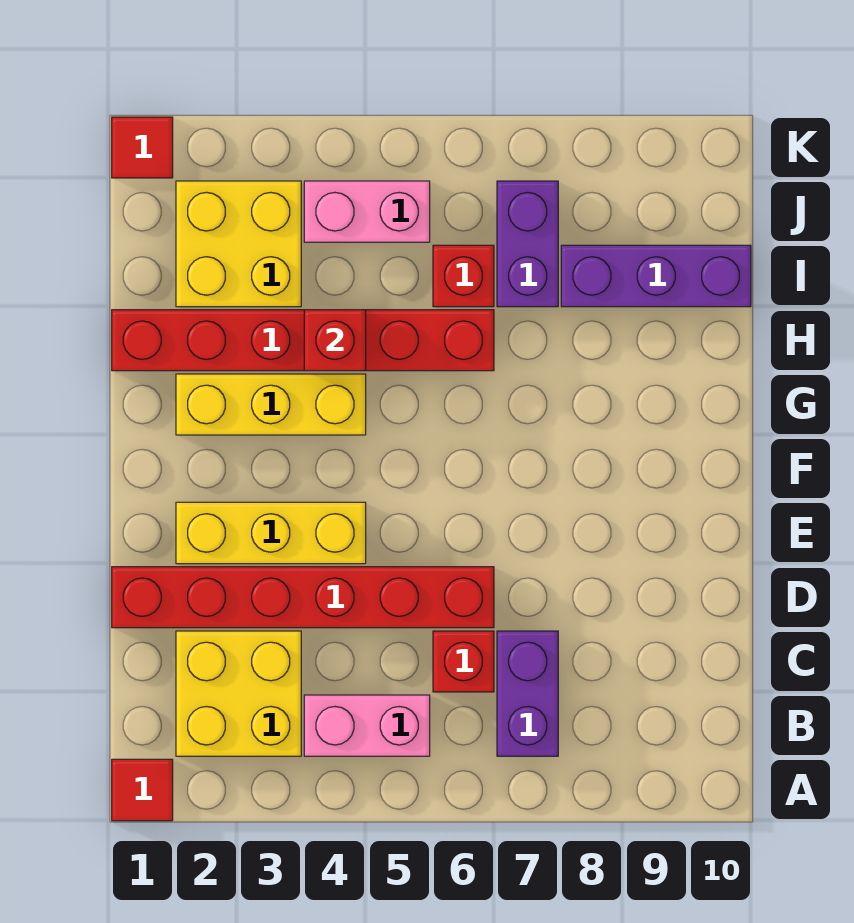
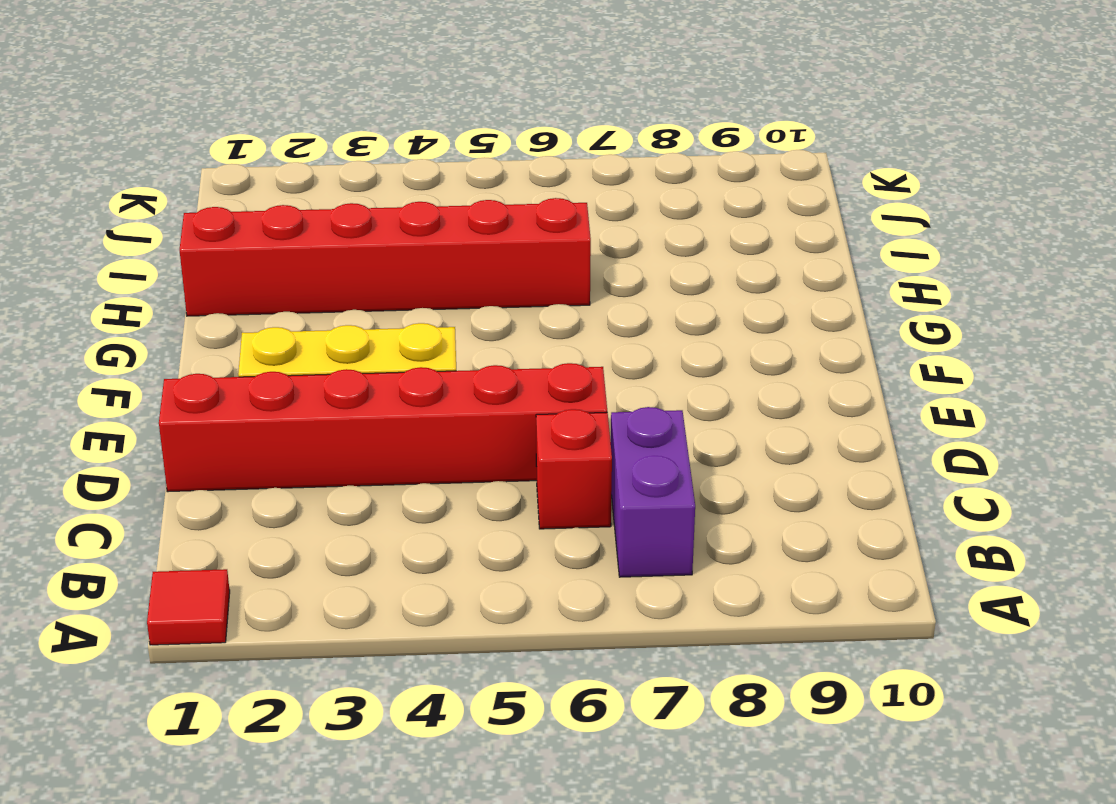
none -> yellow 2x2 brick [176,631,301,756]
none -> pink 1x2 brick [304,695,430,756]
none -> yellow 1x3 brick [176,374,366,435]

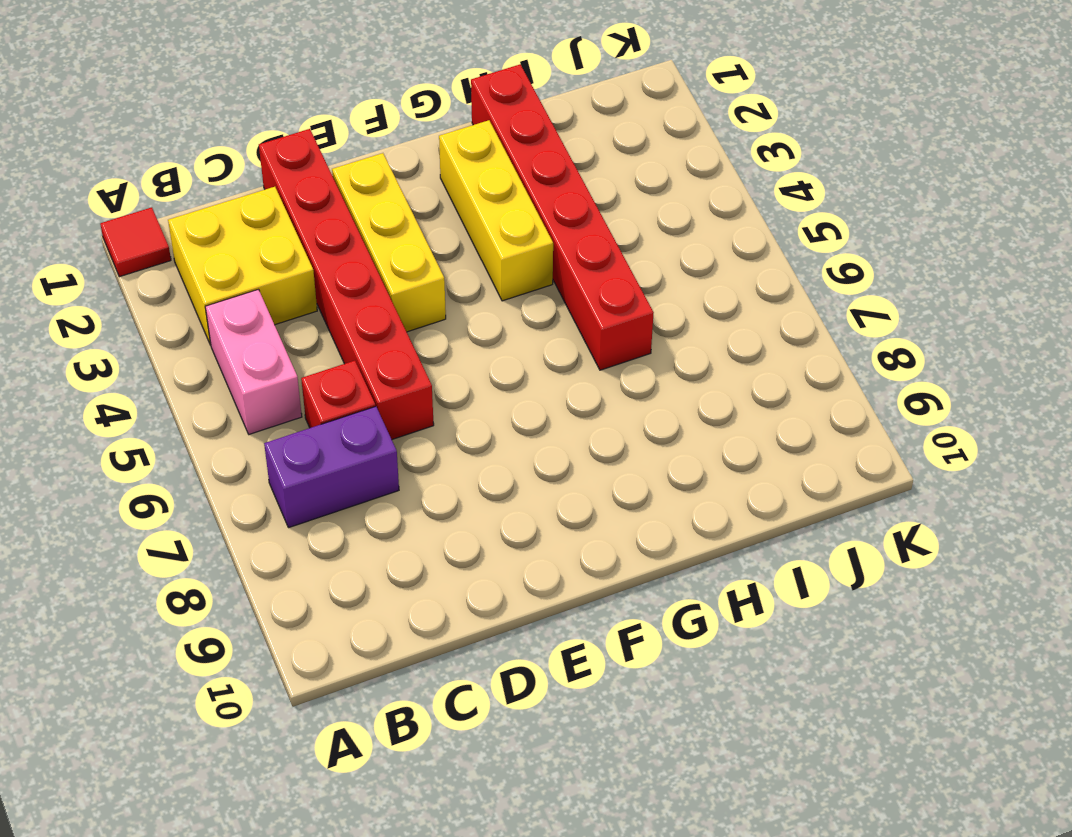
none -> yellow 2x2 brick [176,181,301,307]
none -> red 1x1 brick [433,245,494,307]
none -> purple 1x2 brick [497,181,558,307]

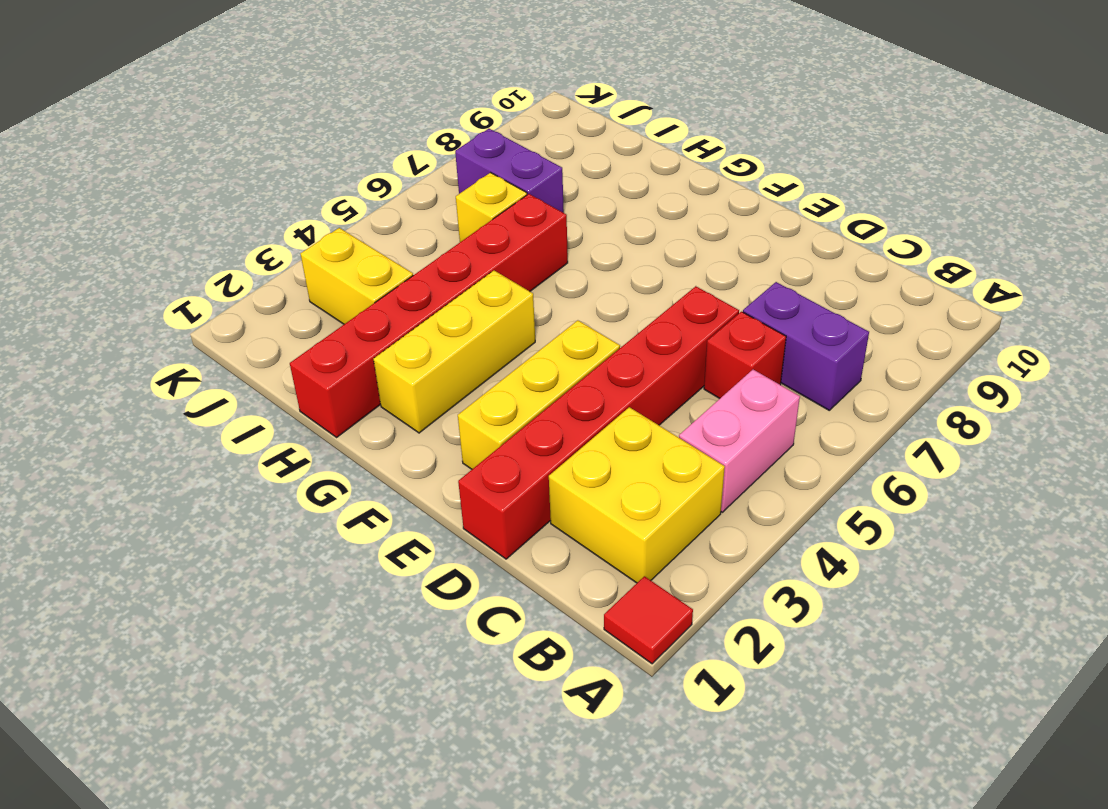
yellow 1x2 brick [301,228,413,324] -> yellow 2x2 brick [176,181,301,307]
yellow 1x1 brick [456,173,527,242] -> red 1x1 brick [433,245,494,307]
none -> purple 1x3 brick [561,245,751,307]
none -> pink 1x2 brick [304,181,430,242]
none -> red 1x1 tile [112,117,173,178]

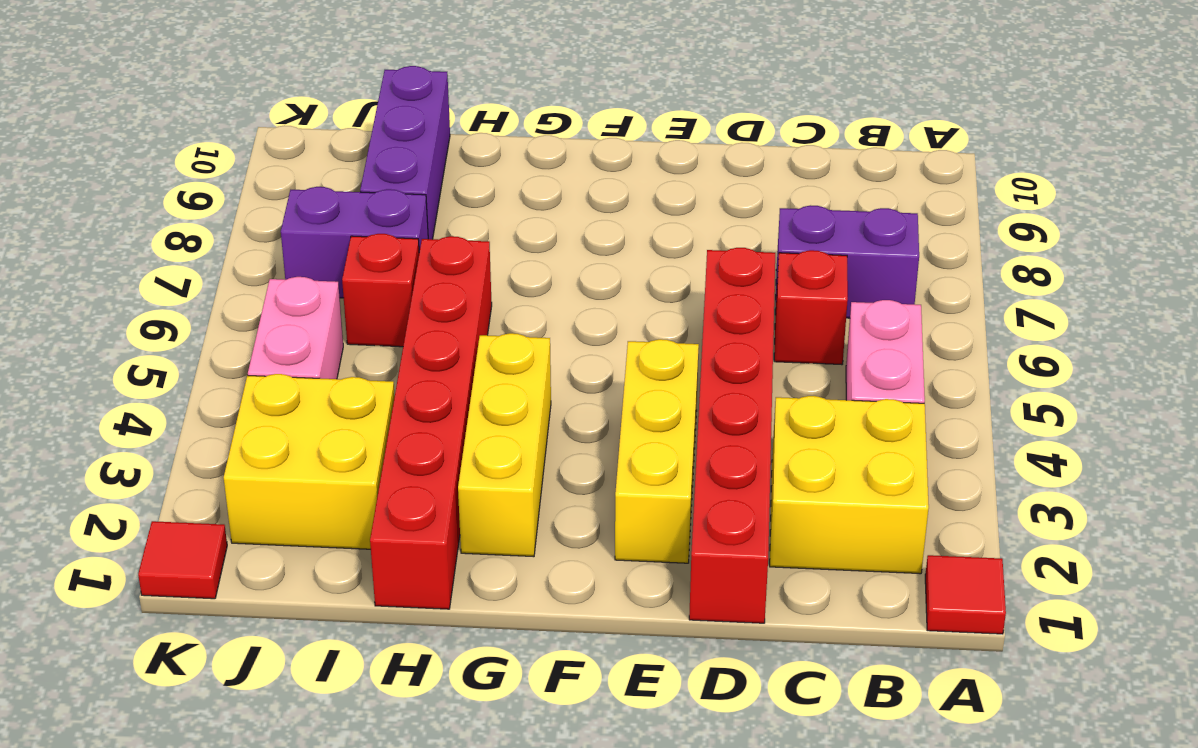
none -> red 1x1 brick [304,310,366,371]

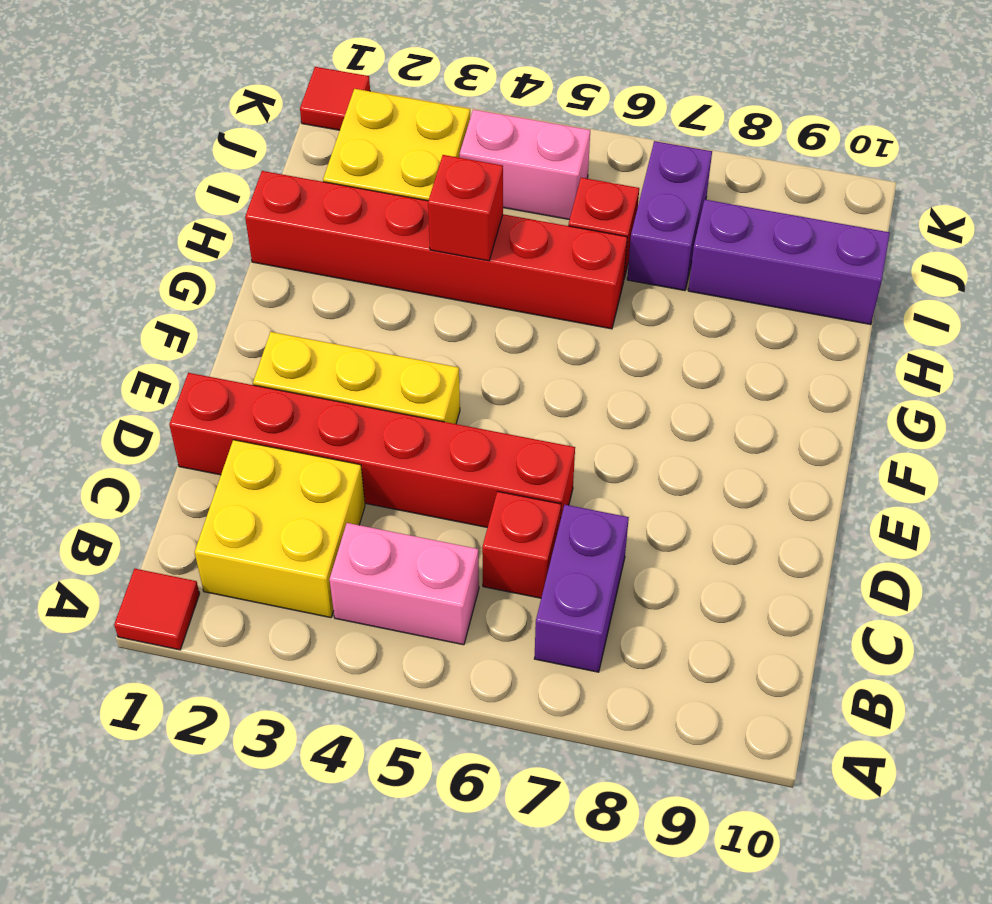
none -> yellow 1x3 brick [176,374,366,435]

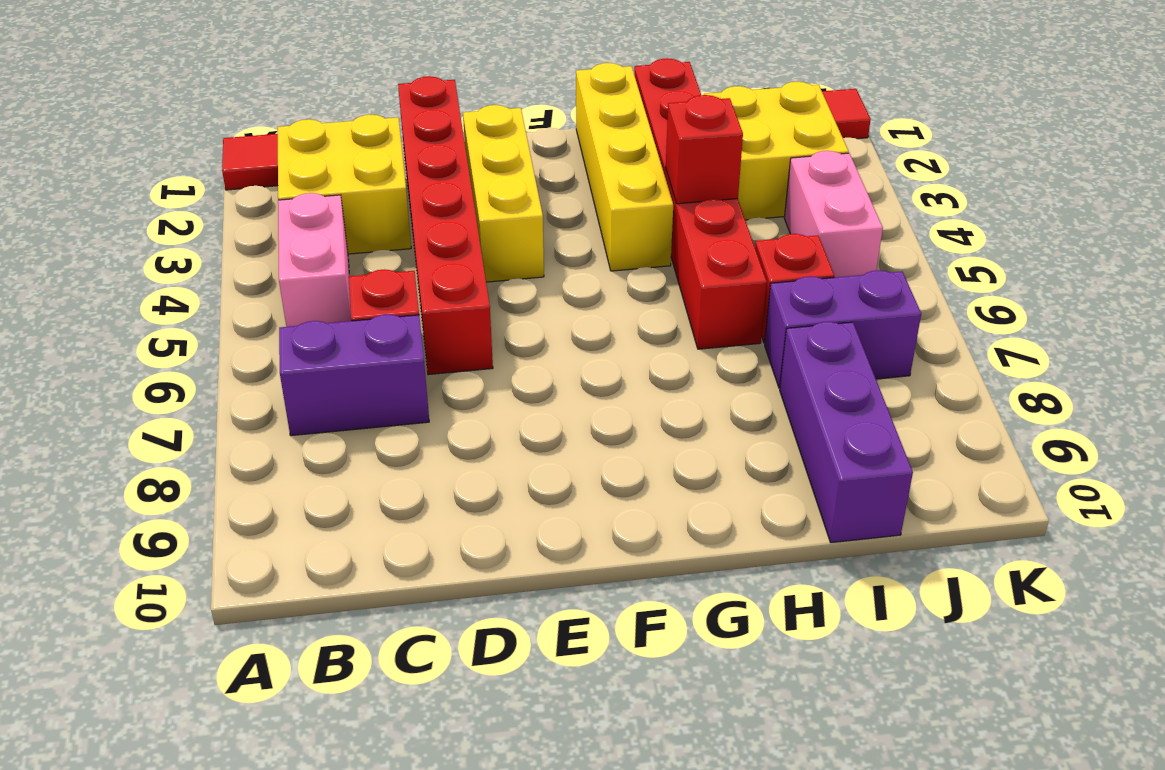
yellow 1x4 brick [576,63,673,271] -> yellow 1x3 brick [176,374,366,435]

